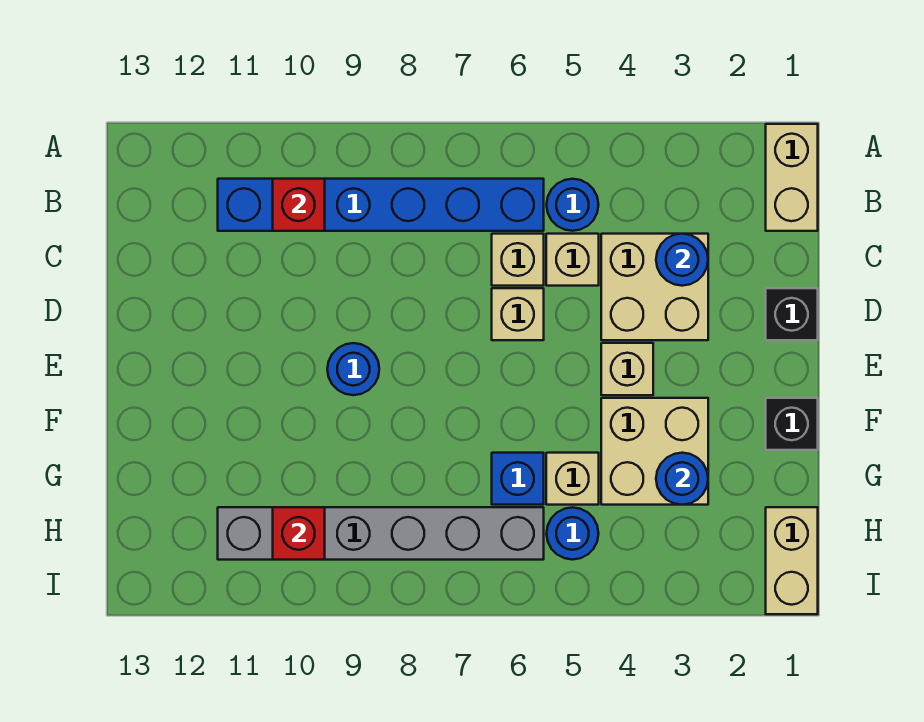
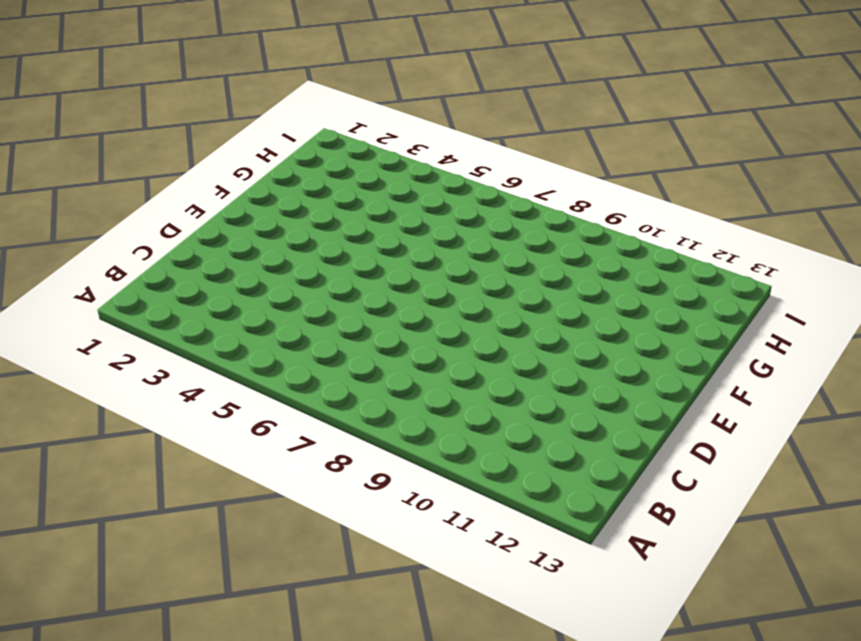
none -> tan 1x2 brick [766,124,818,231]
none -> blue 1x1 round brick [546,179,599,231]
none -> blue 1x6 brick [218,179,544,231]

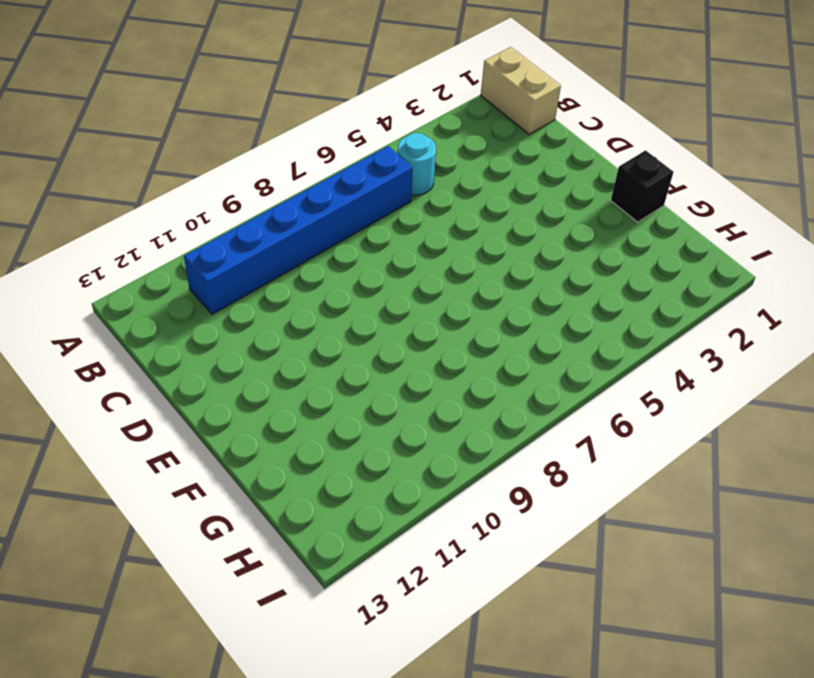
cyan 1x1 round brick [398,133,436,195] -> blue 1x1 round brick [546,179,599,231]
none -> tan 2x2 brick [601,234,708,340]
none -> tan 1x1 brick [546,234,599,286]
none -> tan 1x1 brick [492,234,544,286]

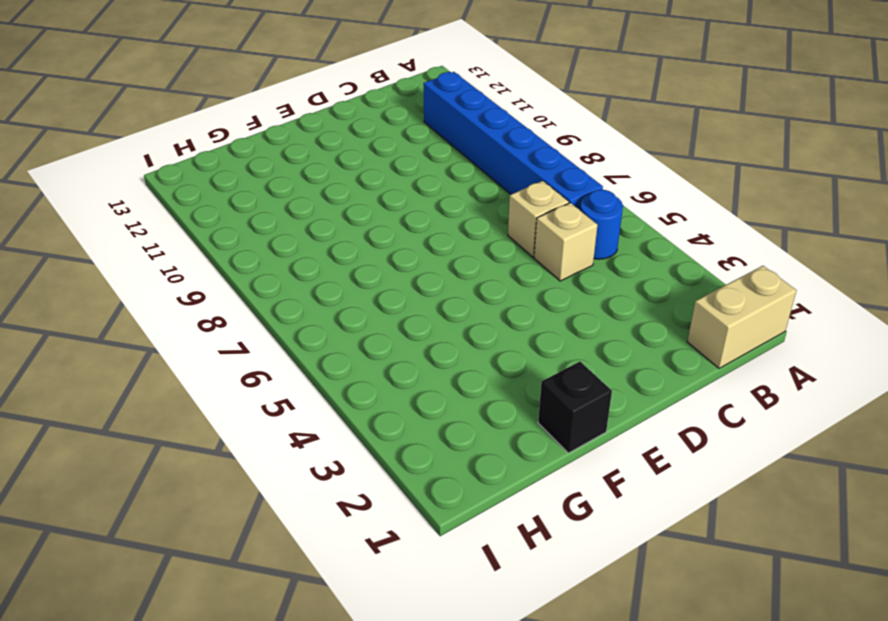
none -> tan 2x2 brick [601,234,708,340]
none -> black 1x1 brick [766,288,818,340]
none -> tan 1x1 brick [492,288,544,340]

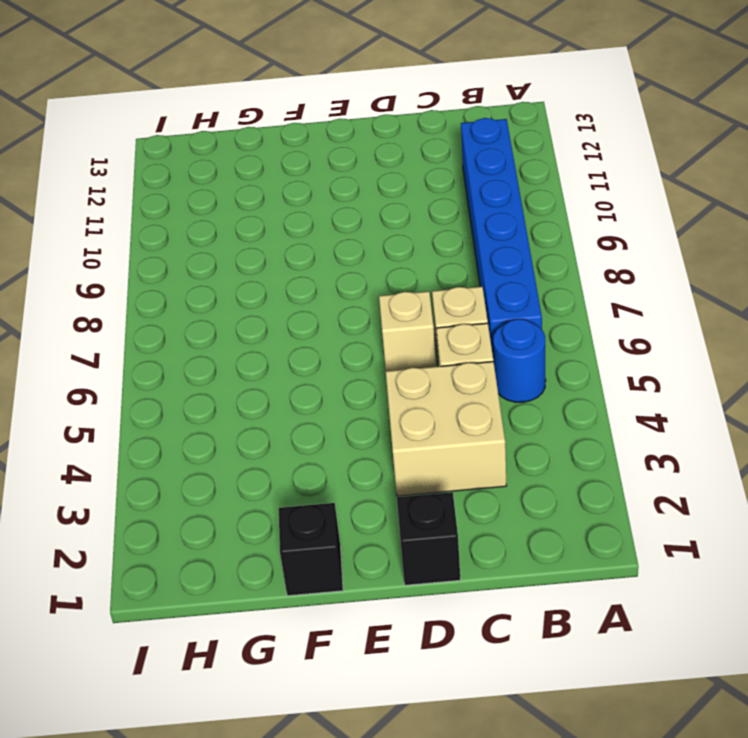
none -> tan 1x2 brick [766,124,818,231]
none -> tan 1x1 brick [601,343,653,395]
none -> blue 1x1 round brick [327,343,379,395]

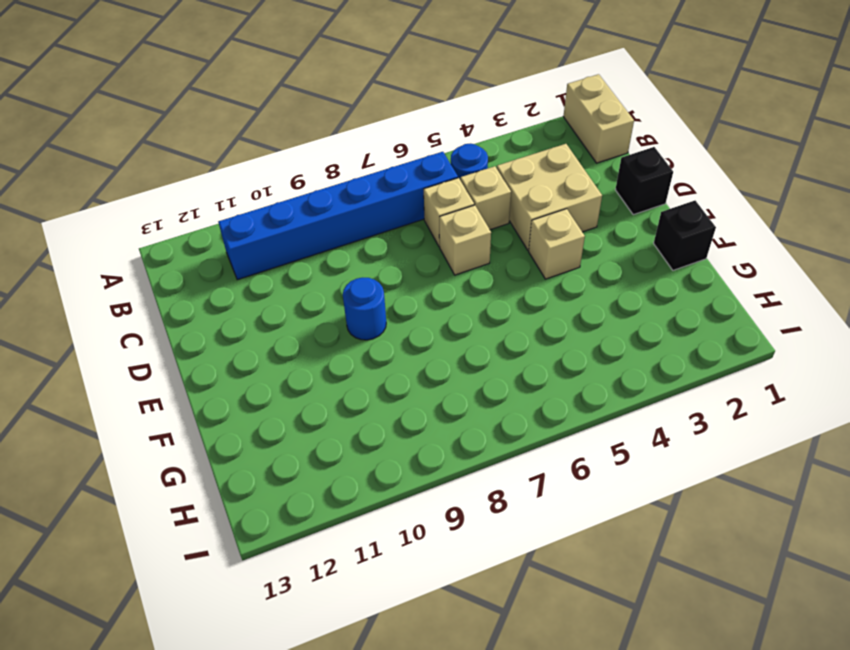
none -> tan 2x2 brick [601,398,708,505]
none -> tan 1x1 brick [546,453,599,505]
none -> blue 1x1 brick [492,453,544,505]

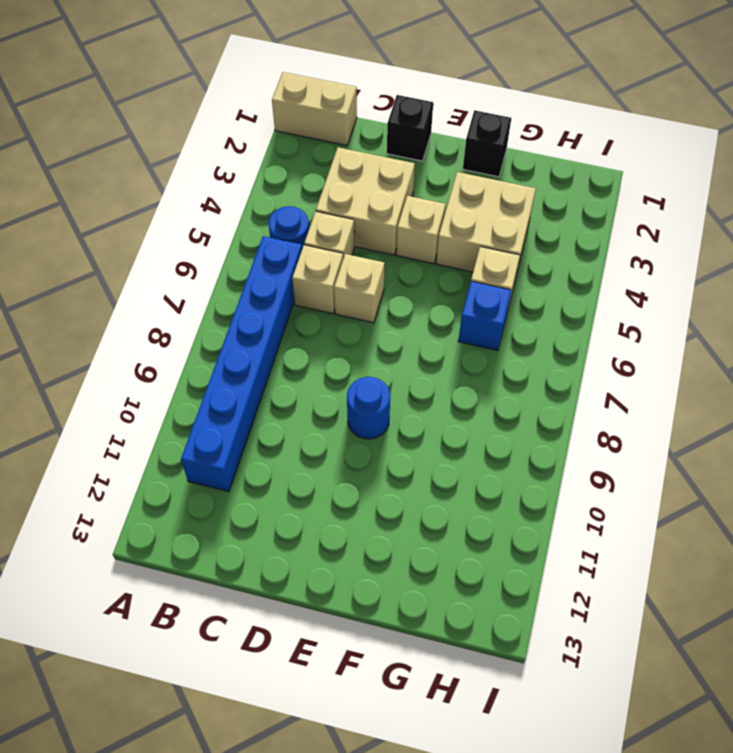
none -> tan 1x2 brick [766,507,818,614]
none -> blue 1x1 round brick [546,507,599,560]
none -> grey 1x6 brick [218,507,544,560]

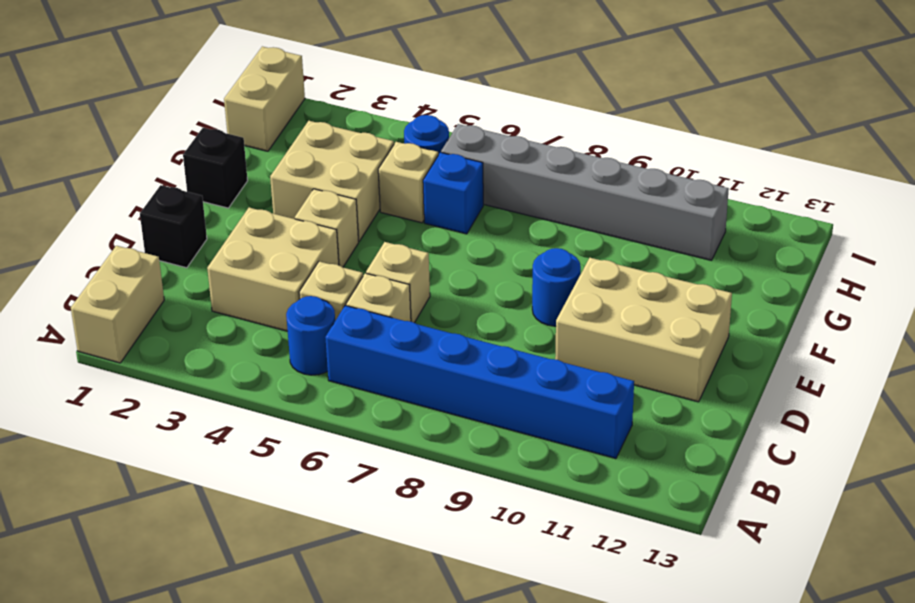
tan 2x3 brick [555,258,732,402] -> none
none -> red 1x1 brick [273,179,325,231]
none -> blue 1x1 round brick [656,234,708,286]
none -> blue 1x1 round brick [656,453,708,505]

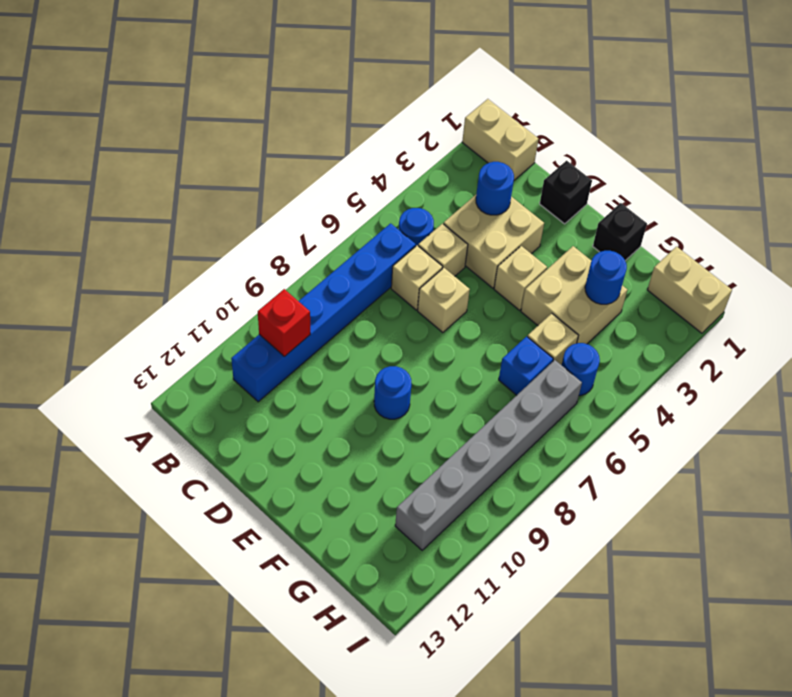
none -> red 1x1 brick [273,507,325,560]

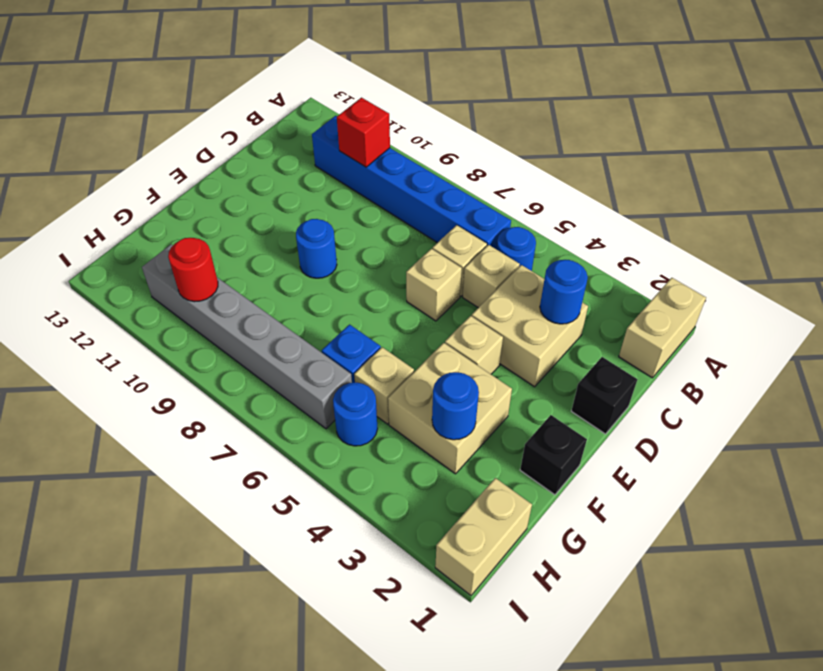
red 1x1 round brick [168,238,218,302] -> red 1x1 brick [273,507,325,560]

